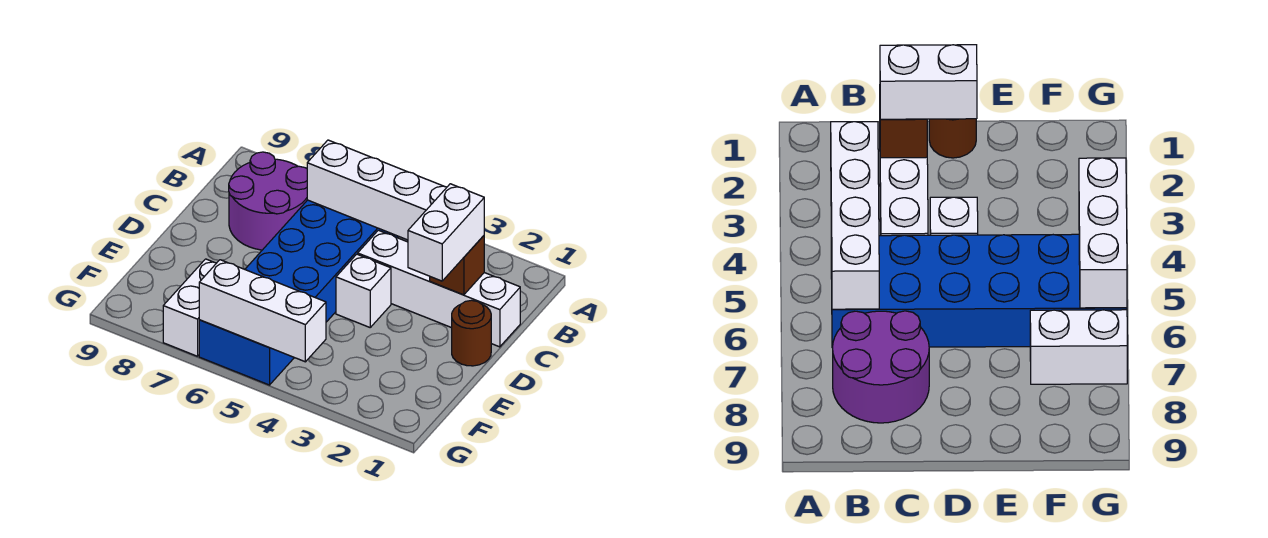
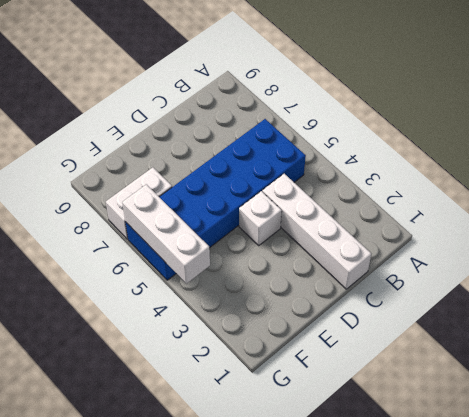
none -> purple 2x2 round brick [229,152,307,250]
none -> brown 1x1 round brick [452,300,491,366]

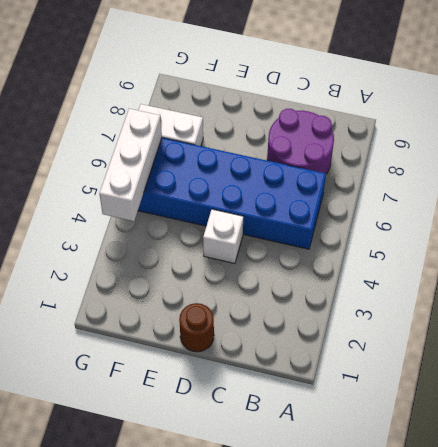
none -> white 1x4 brick [358,230,520,347]
none -> white 1x4 brick [307,140,447,240]

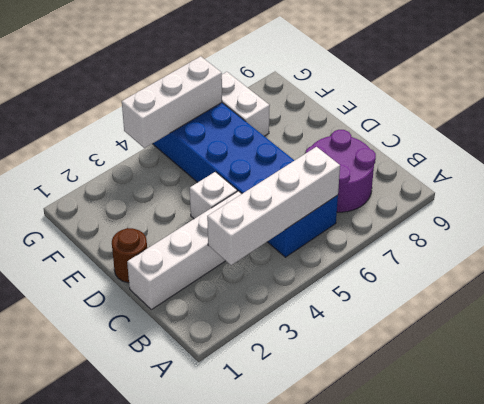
none -> brown 1x1 brick [430,236,484,295]
none -> white 1x2 brick [408,184,484,281]

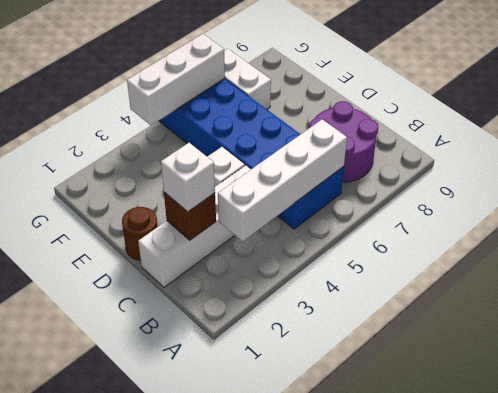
white 1x1 brick [161,143,215,212] -> white 1x2 brick [408,184,484,281]

